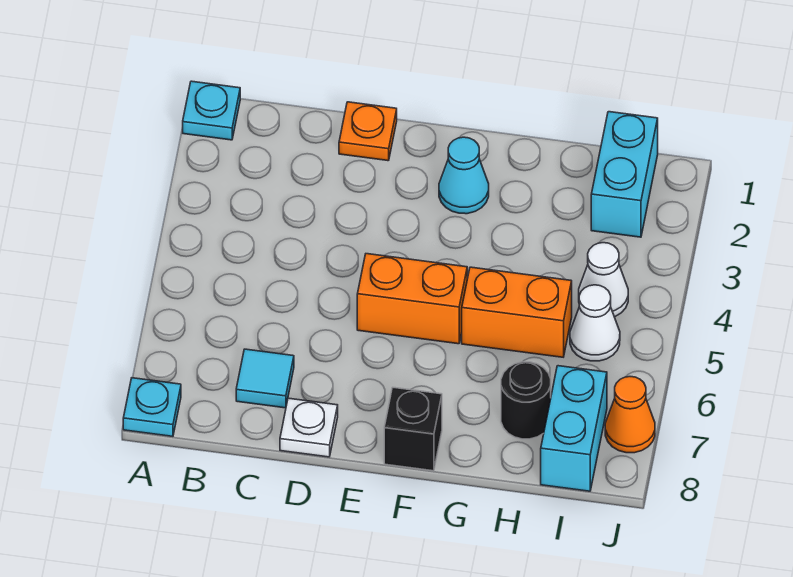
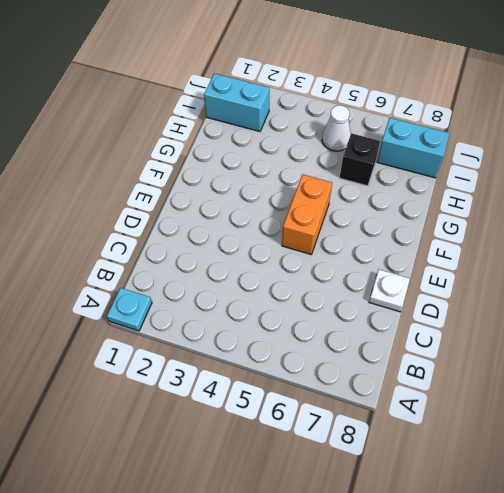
black 1x1 brick [340,133,380,186] -> black 1x1 brick moved to [384,388,442,471]
none -> cyan 1x1 plate [123,378,181,436]
none -> cyan 1x1 tile [236,349,294,408]
none -> orange 1x1 plate [339,102,397,161]

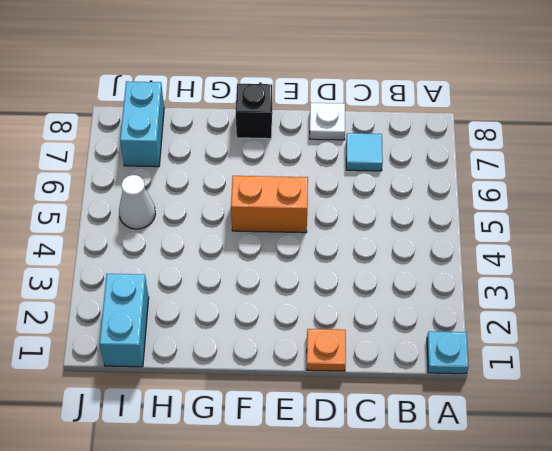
none -> cyan 1x1 plate [123,378,181,436]
none -> cyan 1x1 cone [439,137,489,214]
none -> orange 1x2 brick [462,267,572,357]

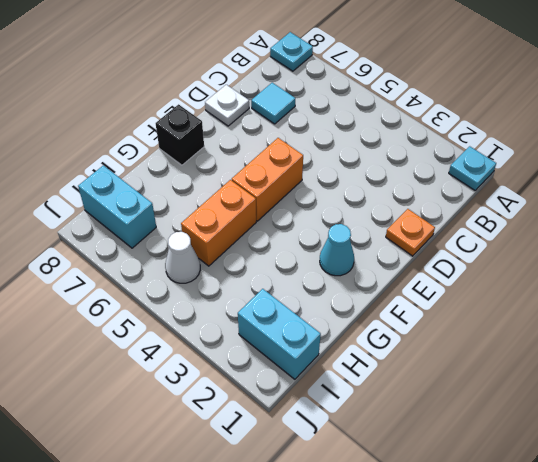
none -> black 1x1 round brick [501,362,551,439]
none -> white 1x1 cone [579,243,628,317]
none -> orange 1x1 cone [605,377,655,453]

